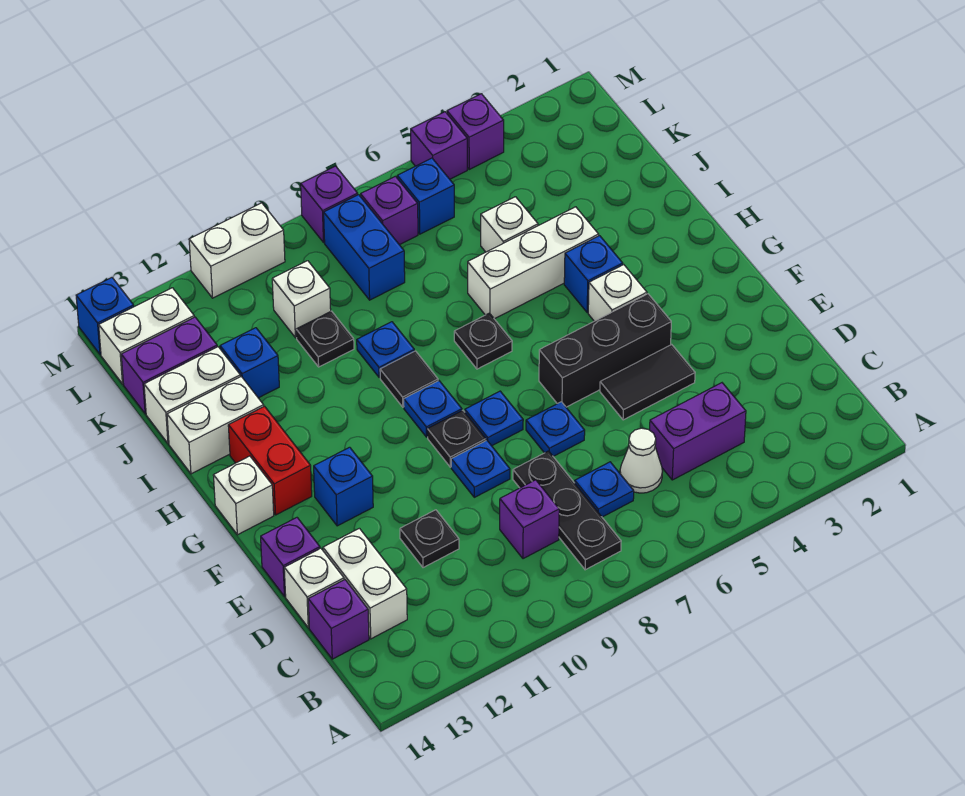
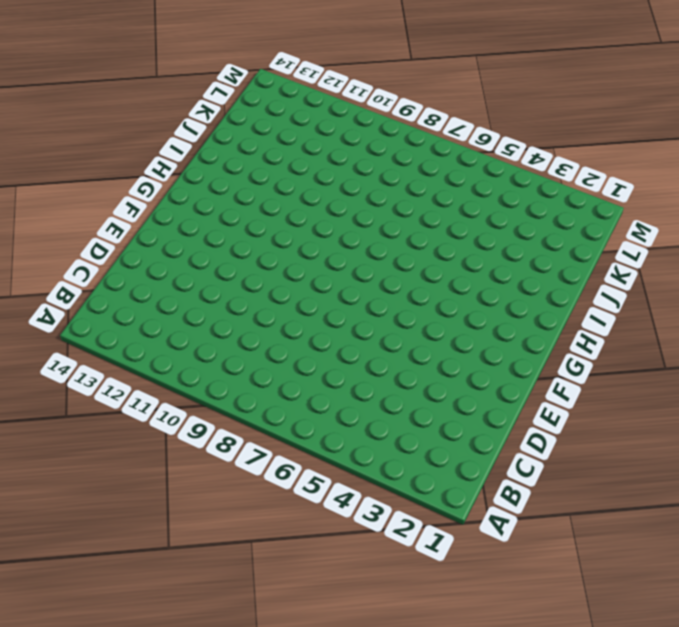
none -> black 1x3 plate [513,451,621,570]
none -> purple 1x2 brick [650,383,746,480]
none -> white 1x1 cone [620,428,662,493]
none -> blue 1x1 plate [575,462,634,517]

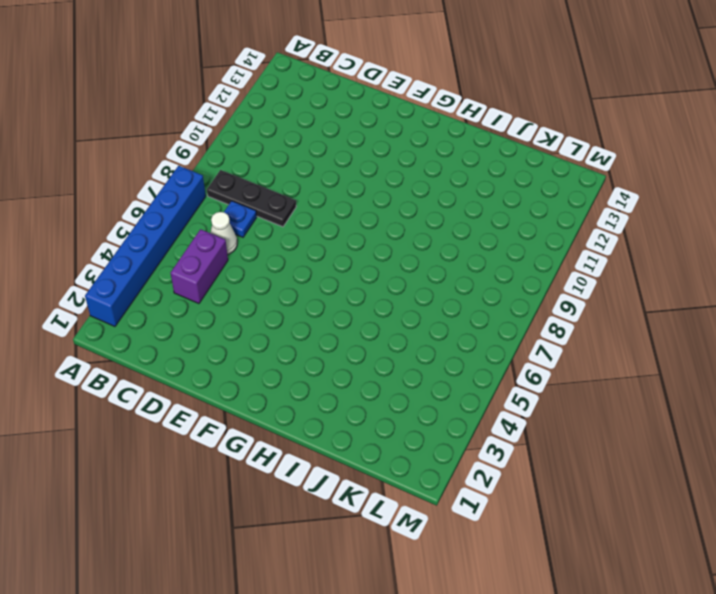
blue 1x6 brick [85,166,206,327] -> none
none -> purple 1x1 brick [500,480,559,559]
none -> white 1x2 brick [323,528,407,639]
none -> purple 1x1 brick [308,580,369,659]
none -> black 1x1 plate [400,510,459,568]

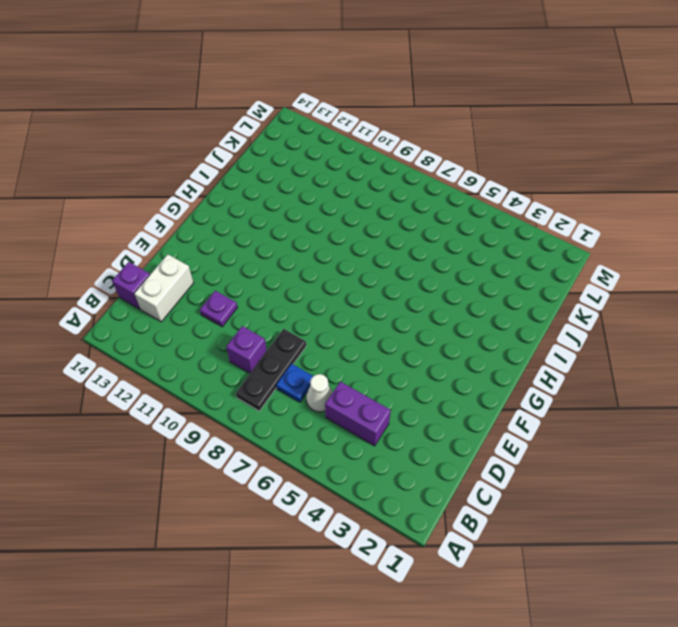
purple 1x1 plate [200,291,238,327] -> black 1x1 plate [400,510,459,568]
none -> white 1x1 brick [284,548,344,628]
none -> black 1x2 tile [600,345,695,420]
none -> blue 1x1 plate [526,402,585,456]
none -> blue 1x1 plate [451,440,510,497]

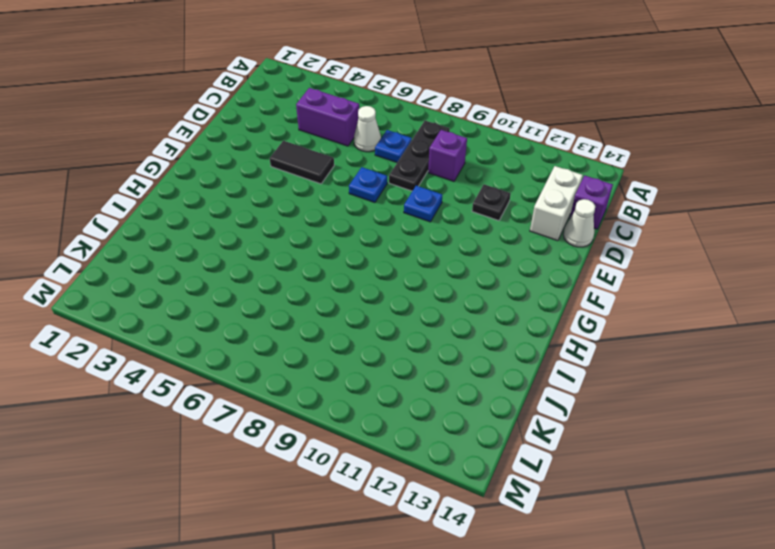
white 1x1 cone [563,199,595,247] -> white 1x1 brick [284,548,344,628]
none -> purple 1x1 brick [261,518,320,596]
none -> black 1x3 brick [539,294,671,407]
none -> blue 1x1 plate [465,391,523,446]
none -> black 1x1 plate [427,410,486,467]

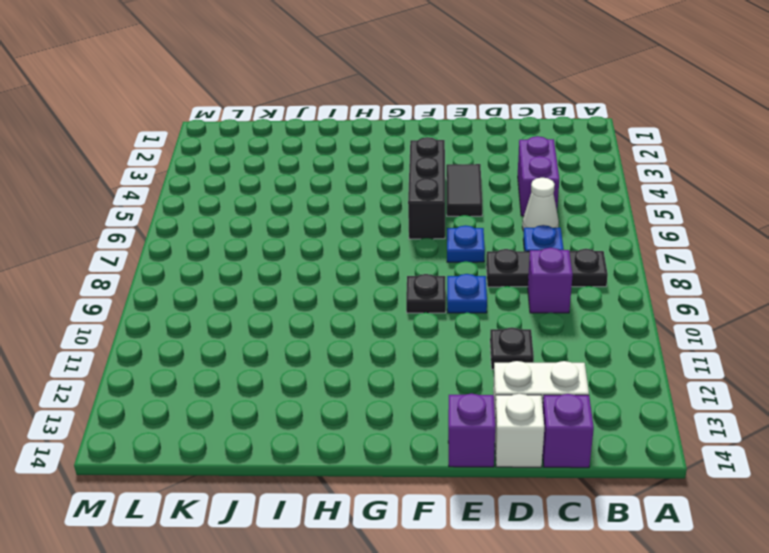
none -> blue 1x1 plate [465,391,523,446]
none -> blue 1x1 brick [314,447,373,526]
none -> white 1x1 brick [588,265,647,321]
none -> blue 1x1 plate [404,381,462,437]

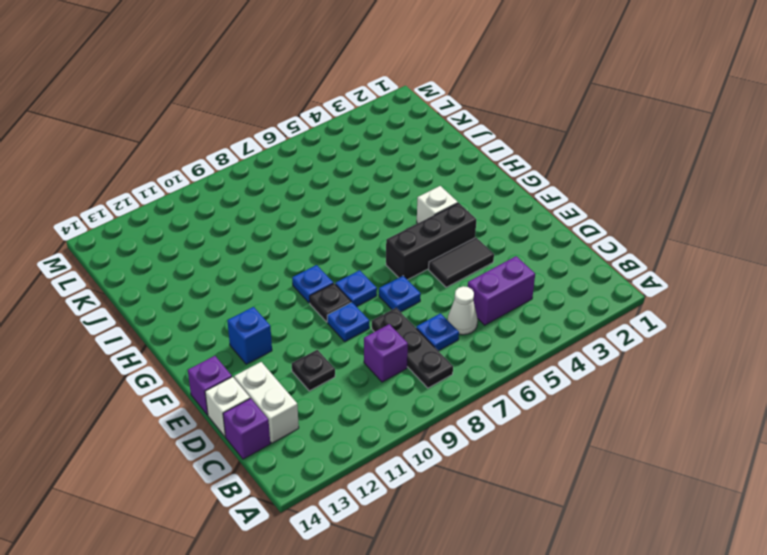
none -> red 1x2 brick [228,406,312,515]
none -> white 1x1 brick [213,456,274,535]
none -> blue 1x1 brick [564,236,623,313]
none -> black 1x1 plate [454,313,512,369]

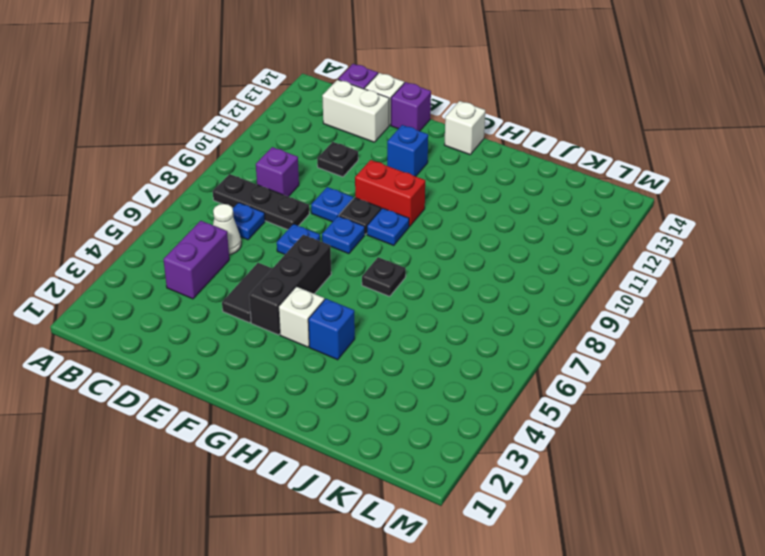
red 1x2 brick [355,160,425,226] -> red 1x2 brick moved to [228,406,312,515]
none -> black 1x1 tile [380,351,438,407]
none -> white 1x3 brick [468,207,599,319]
none -> blue 1x1 plate [357,322,414,377]
none -> white 1x2 brick [167,377,264,474]

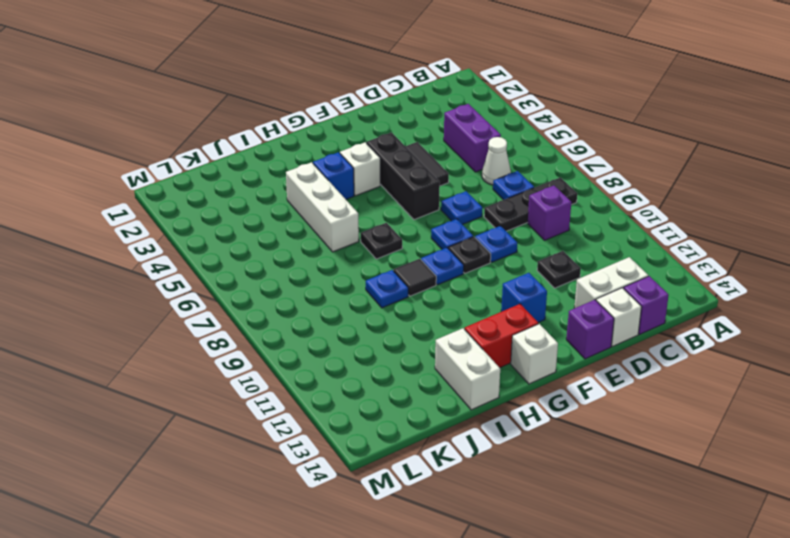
none -> white 1x1 brick [481,197,538,252]
none -> black 1x1 plate [296,311,354,367]
none -> blue 1x1 brick [220,328,279,398]
none -> white 1x2 brick [144,347,240,444]

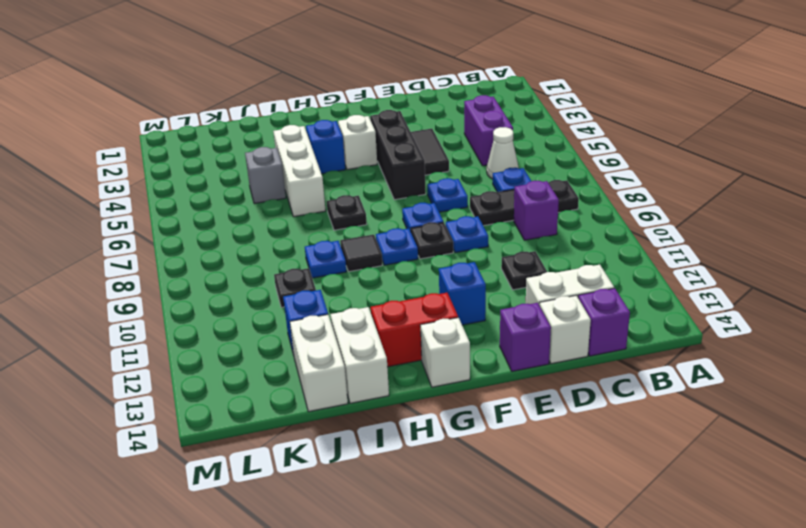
grey 1x1 brick [245,147,286,204] -> white 1x1 brick [481,197,538,252]
none -> blue 1x2 brick [324,195,405,300]
none -> white 1x1 brick [272,261,331,338]
none -> purple 1x2 brick [121,317,217,414]
none -> blue 1x1 brick [397,158,454,234]

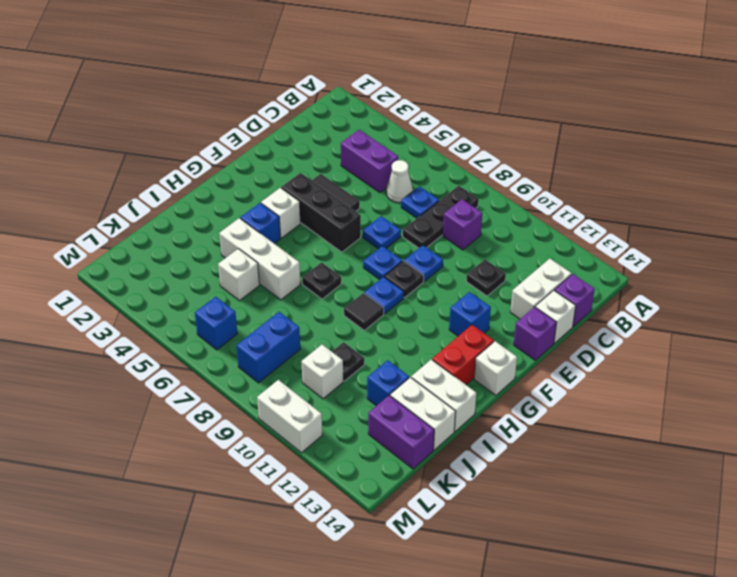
none -> blue 1x1 plate [357,322,414,377]
none -> purple 1x1 brick [361,176,418,245]
none -> white 1x2 brick [99,288,194,384]
none -> purple 1x1 brick [447,94,504,169]

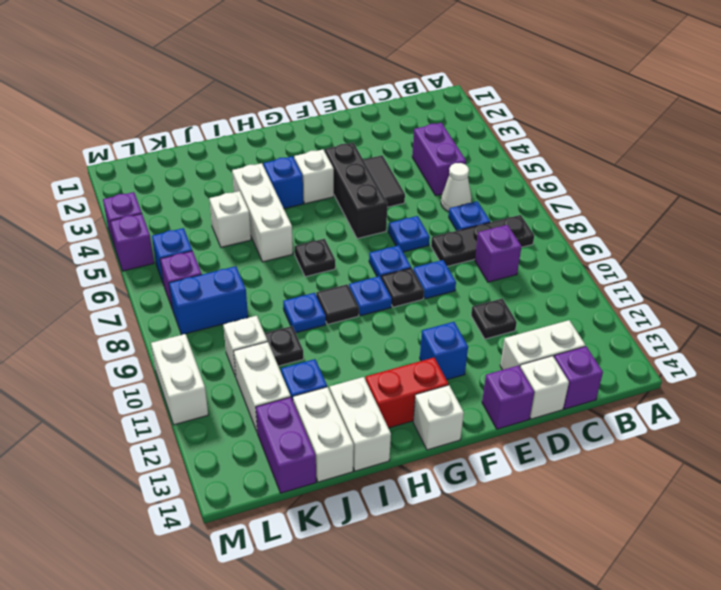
white 1x2 brick [234,342,291,433] -> white 1x2 brick moved to [99,288,194,384]
none -> purple 1x1 brick [301,166,358,242]
none -> blue 1x1 brick [76,278,134,355]

